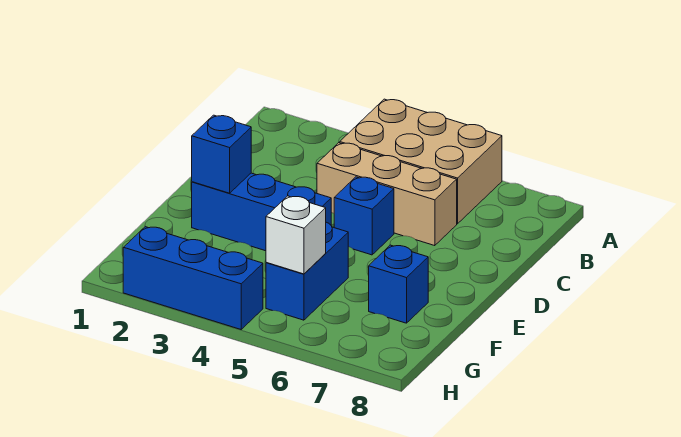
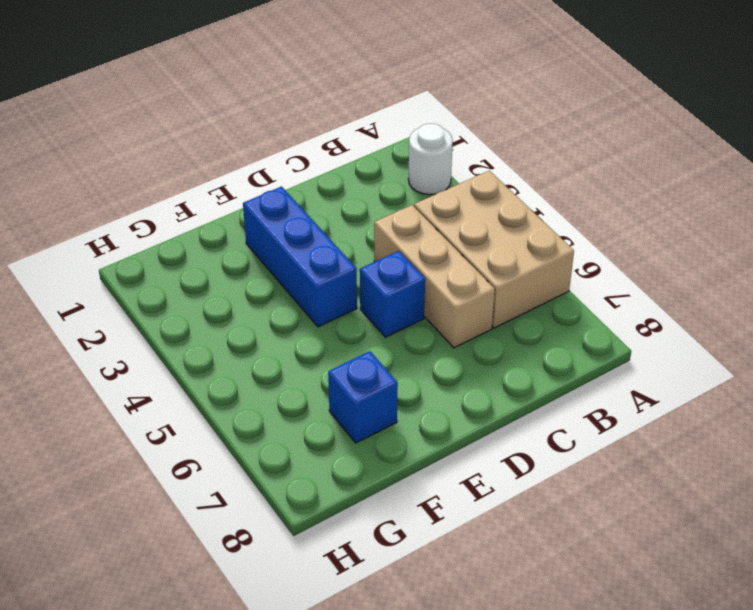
white 1x1 round brick [408,124,453,195] -> none
none -> blue 1x2 brick [266,222,348,320]
none -> blue 1x3 brick [123,227,263,329]

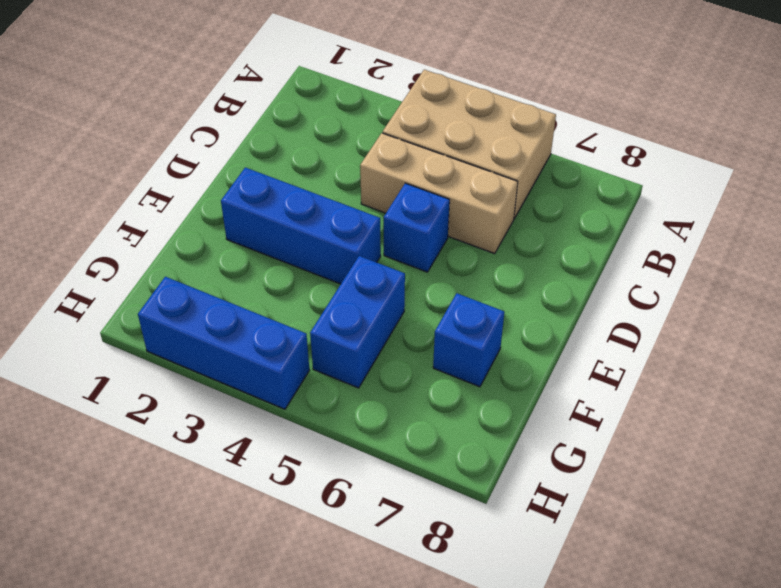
none -> blue 1x1 brick [192,115,251,193]
none -> white 1x1 brick [266,196,326,274]

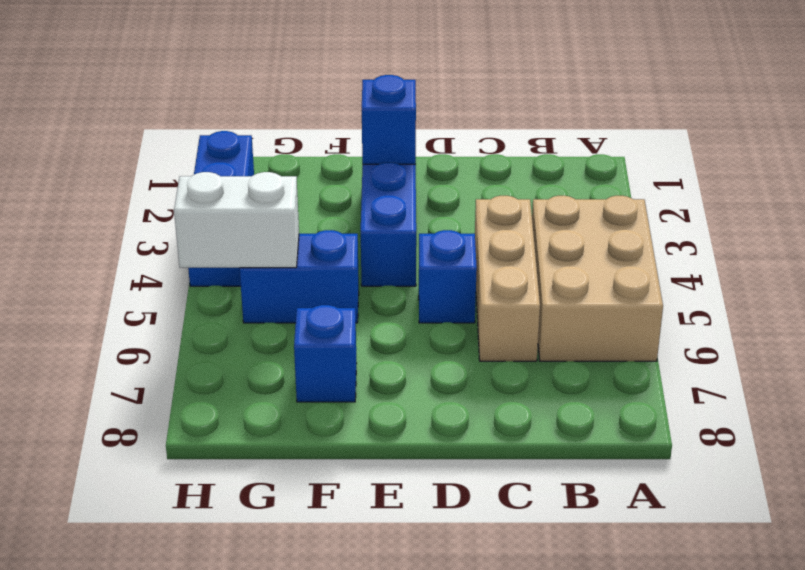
white 1x2 brick [174,172,299,268] -> white 1x1 brick [266,196,326,274]

